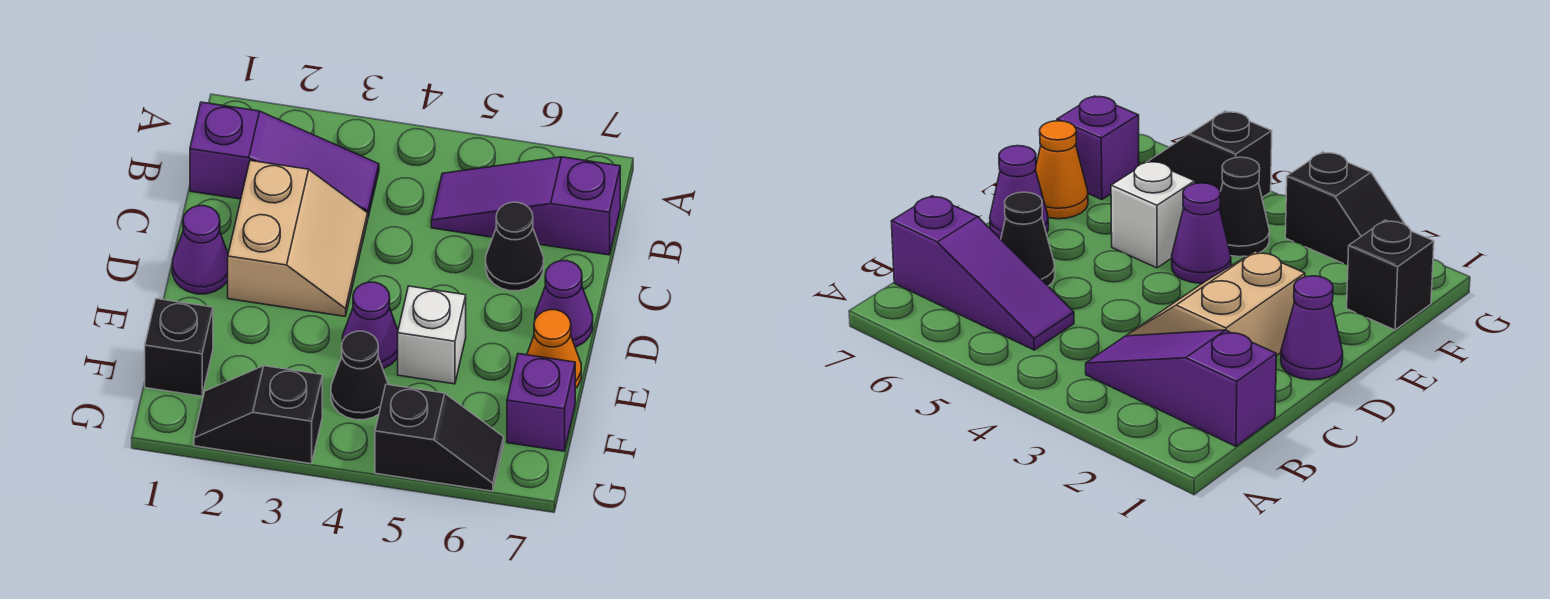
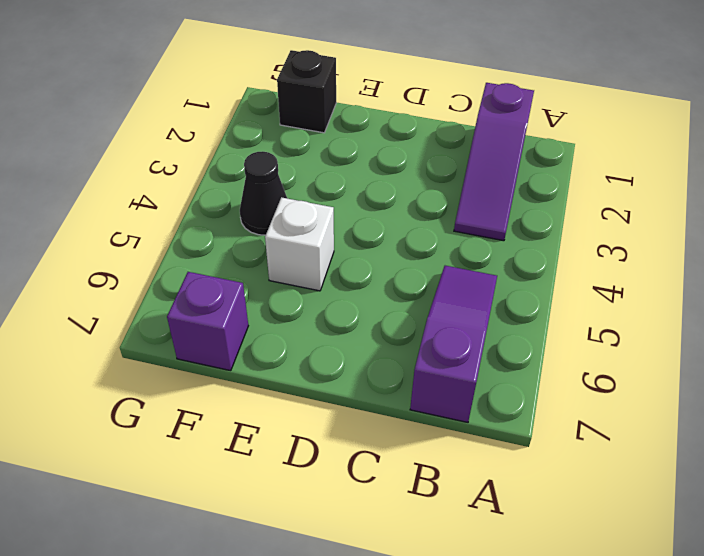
none -> tan 2x2 slope [228,160,368,316]
none -> black 1x1 cone [486,202,544,291]
none -> purple 1x1 cone [172,206,228,294]

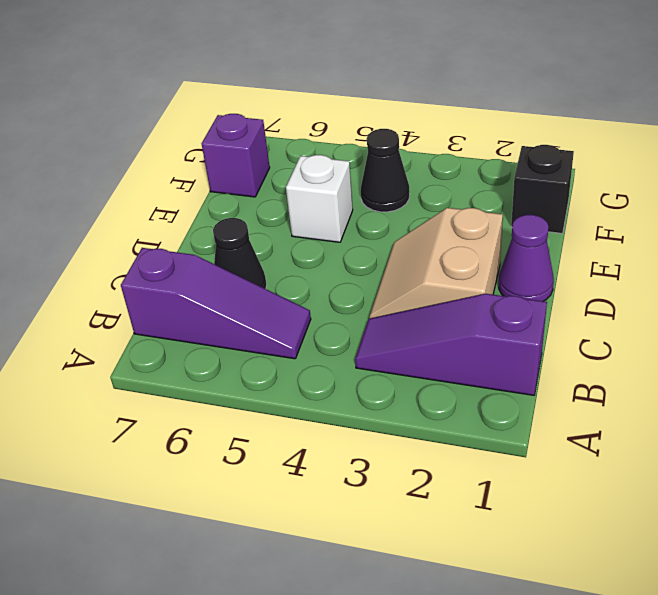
none -> purple 1x1 cone [535,261,593,347]
none -> purple 1x1 cone [342,282,398,369]
none -> orange 1x1 cone [527,310,581,389]

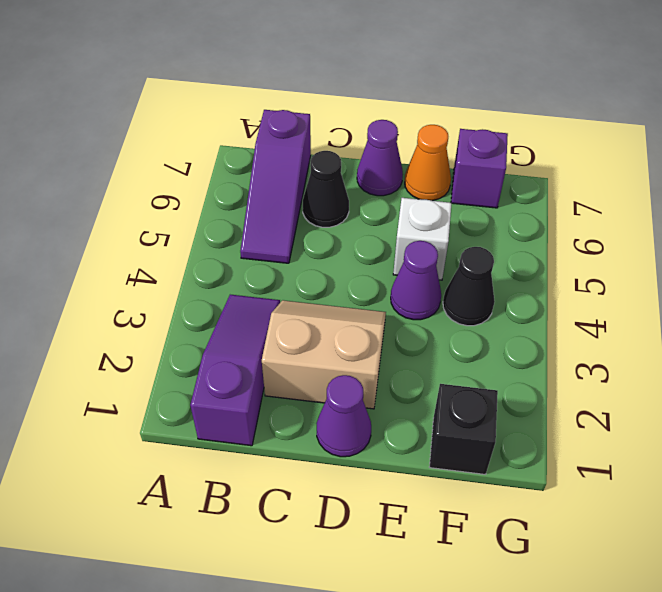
none -> black 1x2 slope [194,366,322,464]
none -> black 1x2 slope [375,384,504,491]

